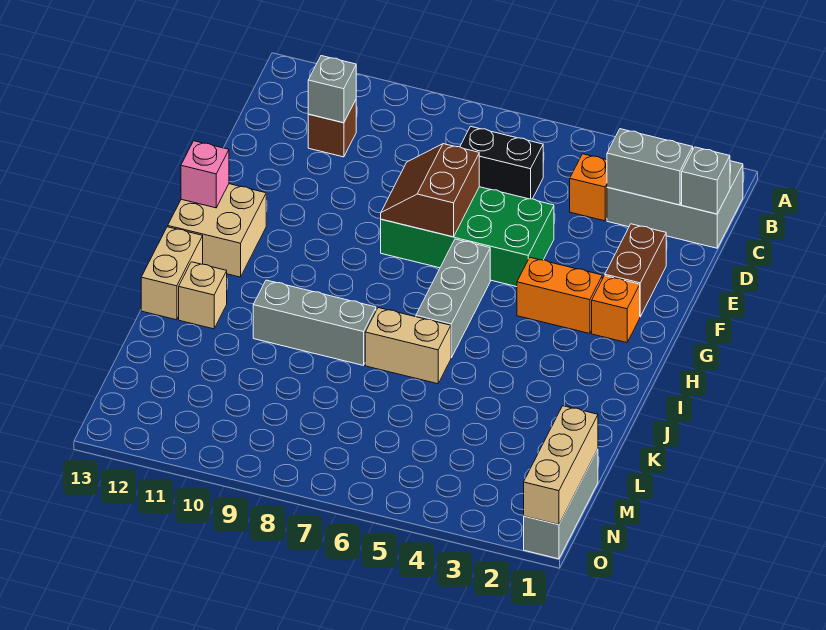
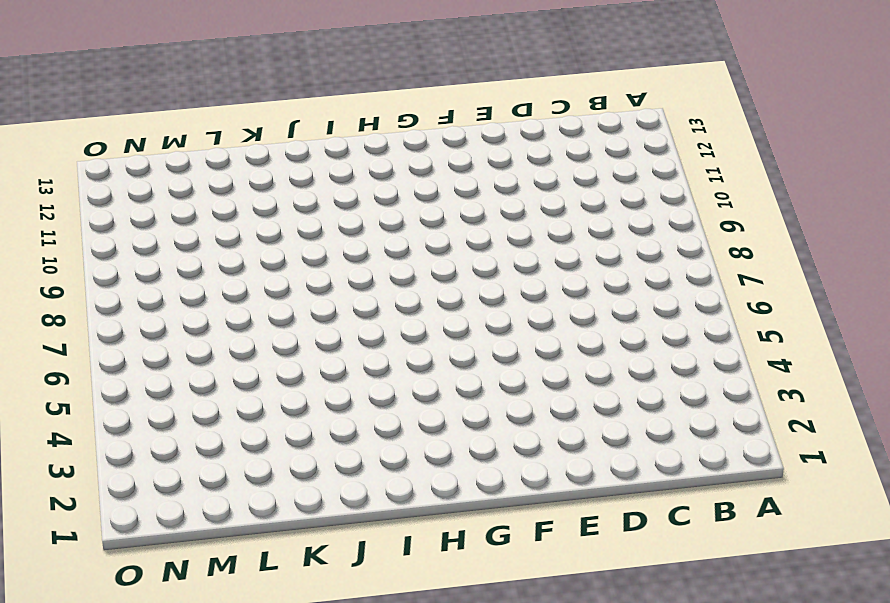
none -> grey 2x3 brick [607,161,743,248]
none -> orange 1x1 brick [570,154,607,221]
none -> black 1x2 brick [460,126,543,199]

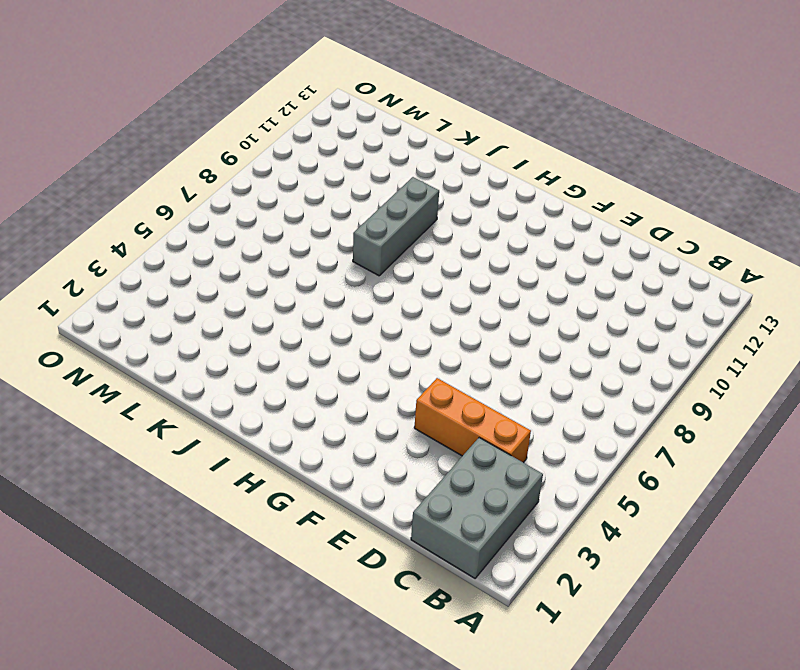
orange 1x3 brick [414,378,531,463] -> orange 1x1 brick [570,154,607,221]
none -> black 1x2 brick [460,126,543,199]
none -> brown 1x1 brick [308,100,356,157]
none -> brown 1x2 brick [605,224,666,317]

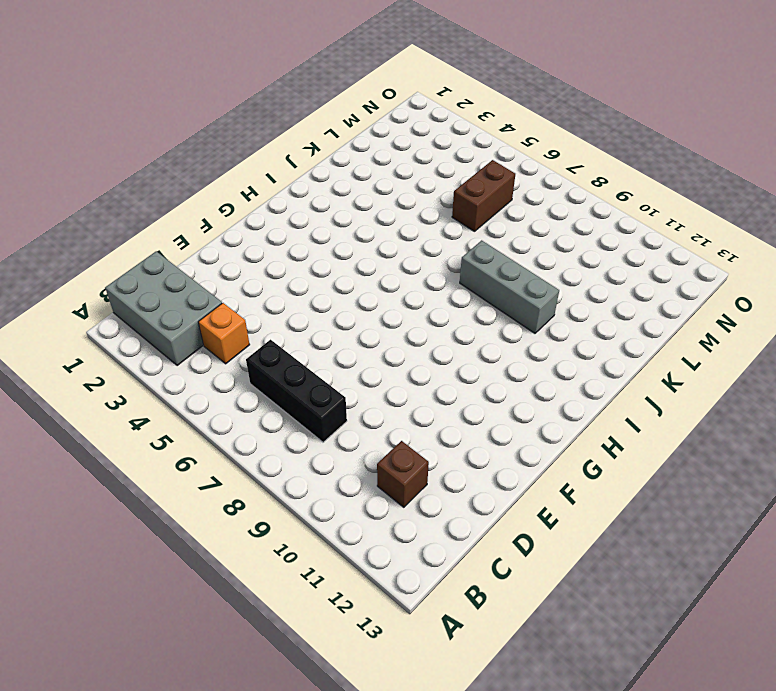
black 1x3 brick [246,340,347,442] -> black 1x2 brick [460,126,543,199]
brown 1x2 brick [452,160,515,231] -> brown 1x2 brick moved to [605,224,666,317]
none -> green 2x4 brick [381,187,554,287]
none -> orange 1x1 brick [592,276,640,343]
none -> orange 1x2 brick [517,257,602,334]

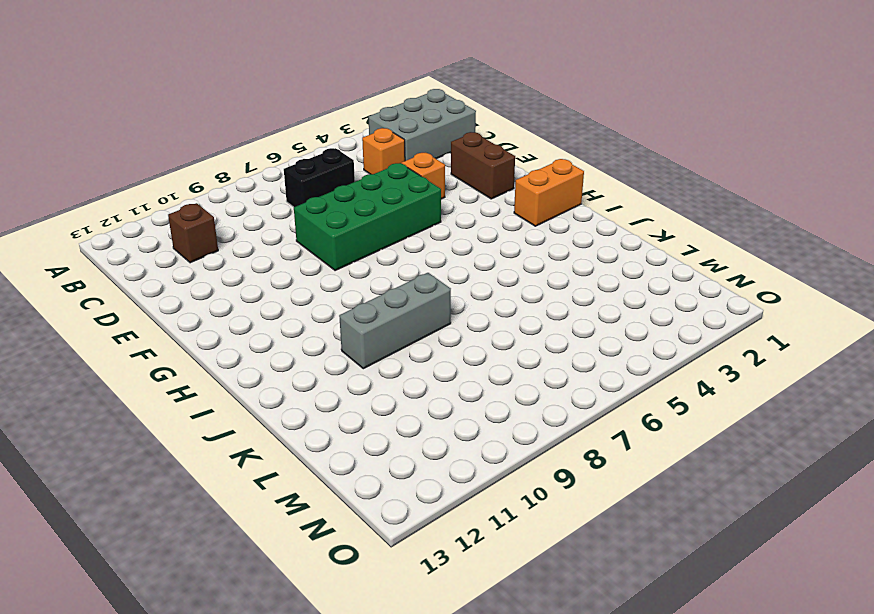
orange 1x1 brick [402,153,445,199] -> orange 1x1 brick moved to [592,276,640,343]
orange 1x2 brick [514,159,584,226] -> orange 1x2 brick moved to [517,257,602,334]
none -> grey 1x3 brick [416,239,490,358]
none -> tan 2x2 brick [168,184,266,277]
none -> tan 1x2 brick [141,227,203,320]

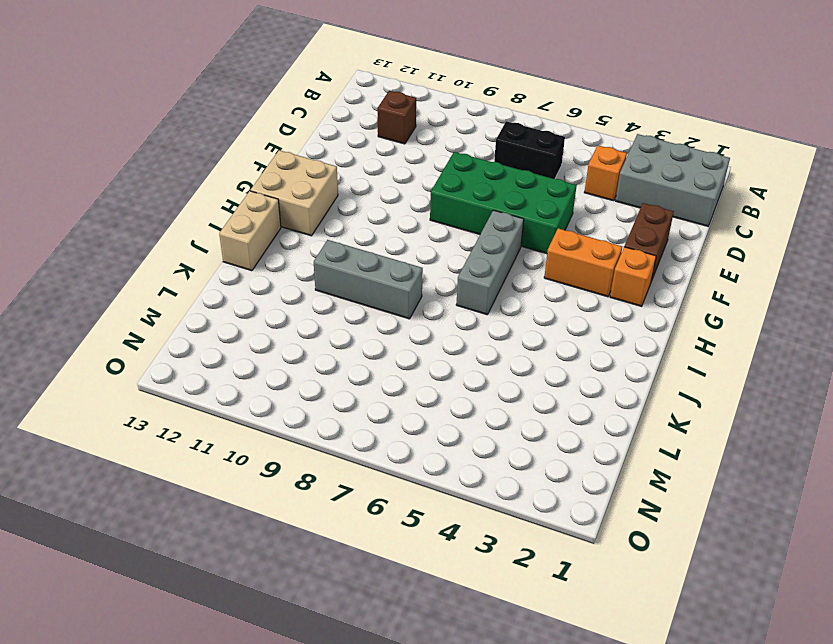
none -> tan 1x2 brick [365,308,451,384]
none -> tan 1x1 brick [179,262,227,329]
none -> grey 1x3 brick [524,449,598,559]

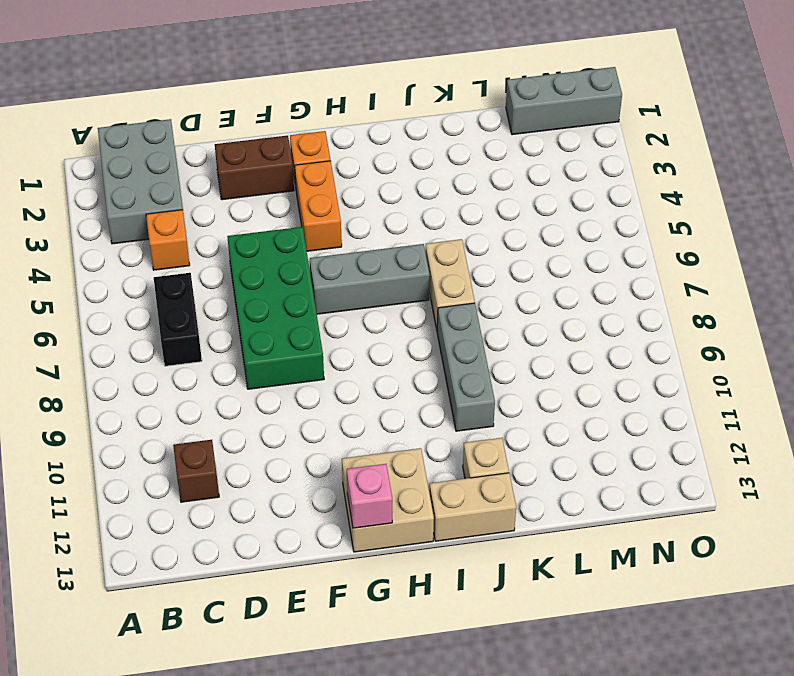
none -> grey 1x1 brick [682,147,730,214]
none -> grey 1x2 brick [607,129,693,205]
none -> grey 1x1 brick [308,56,356,123]

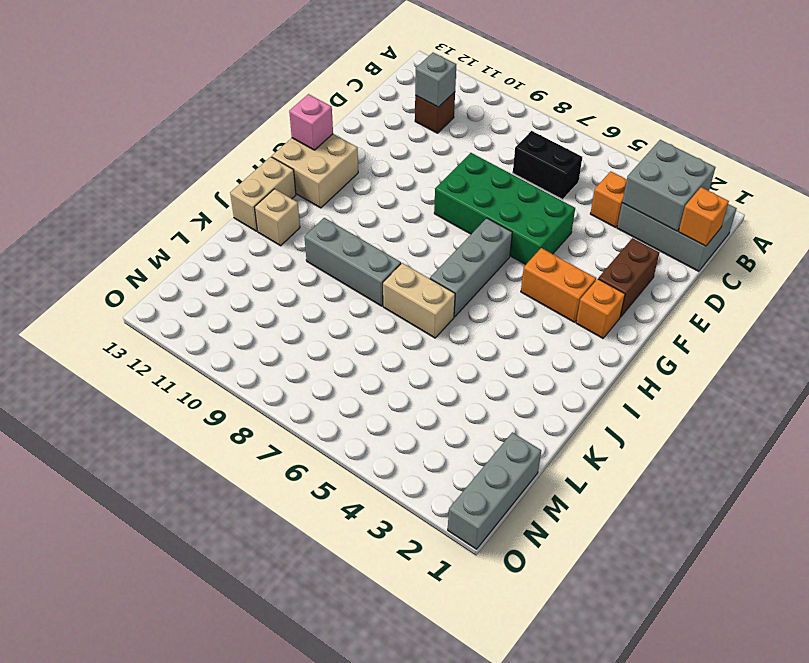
grey 2x2 brick [622,140,715,231] -> grey 1x2 brick [607,129,693,205]
orange 1x1 brick [679,187,729,246] -> grey 1x1 brick [682,147,730,214]
none -> brown 2x2 slope [381,144,479,237]
none -> tan 1x3 brick [524,406,598,525]

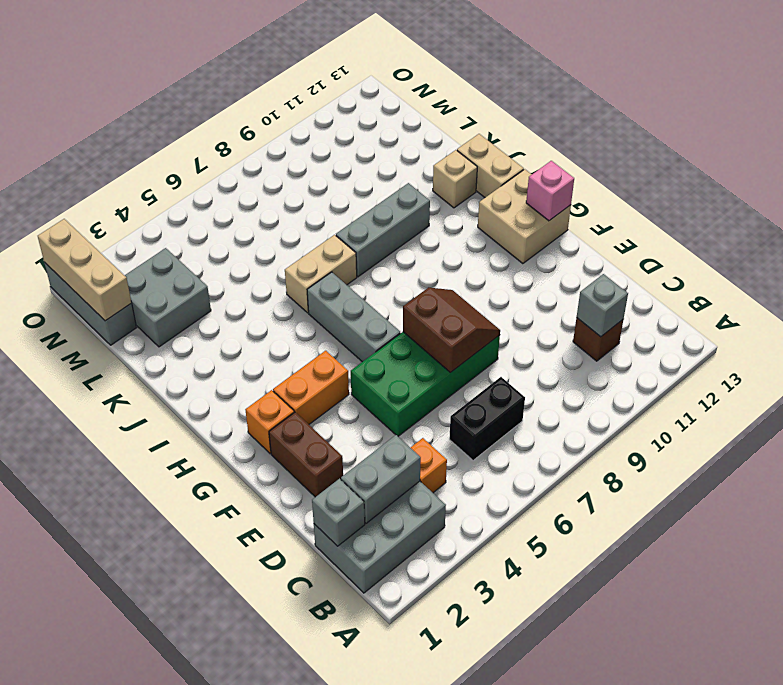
grey 2x2 brick [124,248,211,347] -> none

